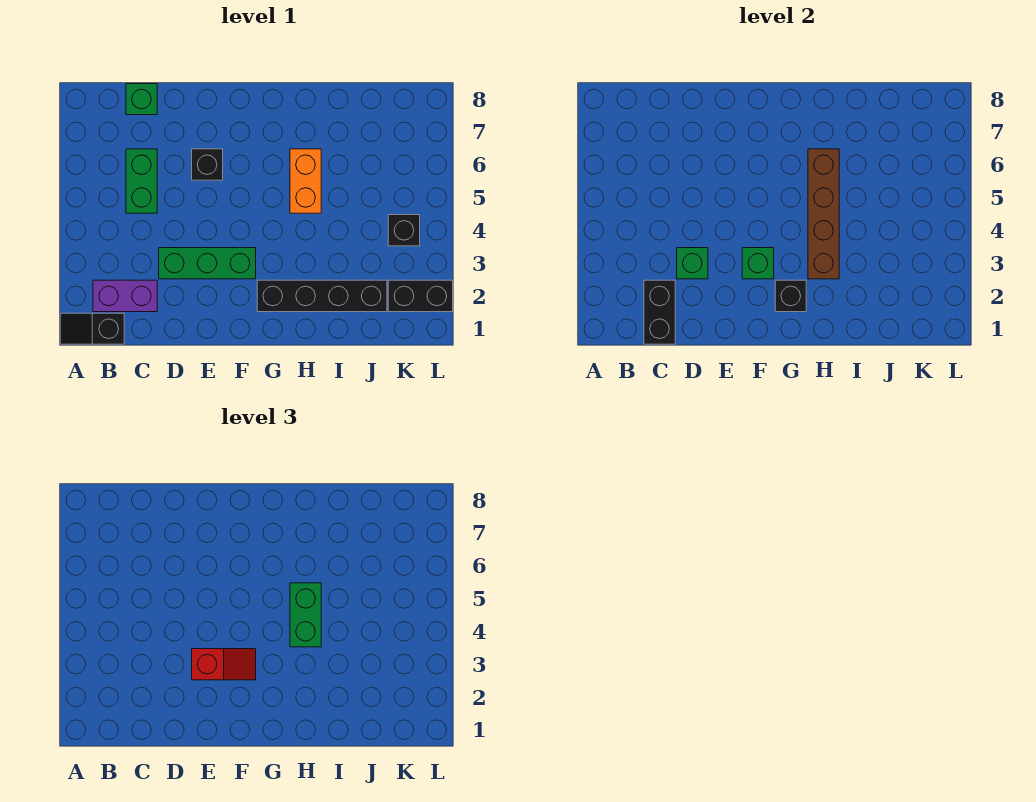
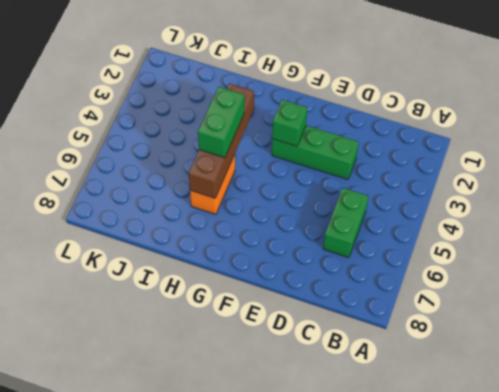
none -> black 1x2 slope [60,313,124,344]
none -> purple 1x2 brick [93,280,157,312]
none -> green 1x1 brick [126,84,157,115]

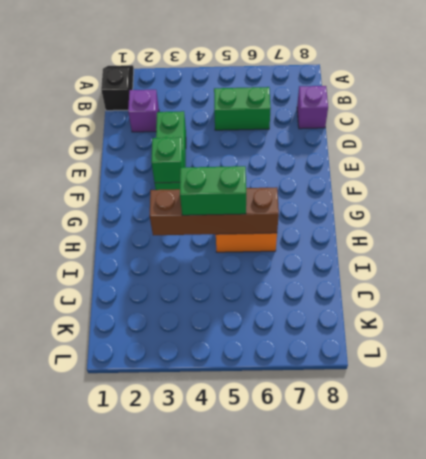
purple 1x1 brick [128,90,159,132] -> purple 1x2 brick [93,280,157,312]
purple 1x1 brick [297,86,328,129] -> green 1x1 brick [126,84,157,115]
none -> black 1x1 brick [192,149,223,180]
none -> black 1x4 brick [257,280,387,312]
none -> black 1x2 brick [388,280,453,312]

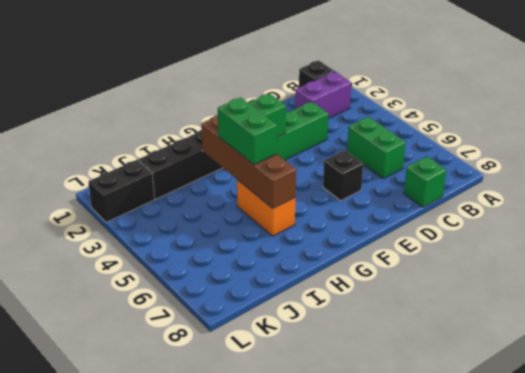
none -> black 1x1 brick [388,215,420,246]
none -> black 1x2 brick [644,280,675,344]
none -> green 1x1 brick [677,248,708,279]

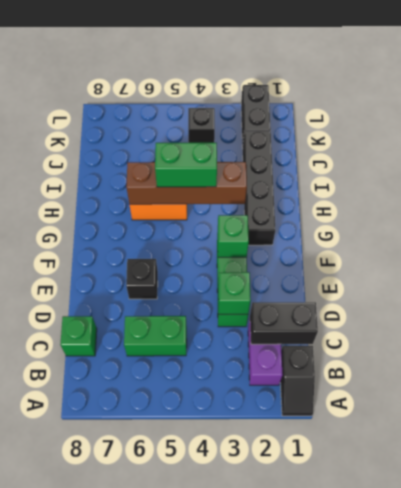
none -> black 1x1 brick [775,280,806,312]
none -> red 1x2 slope [192,649,256,680]

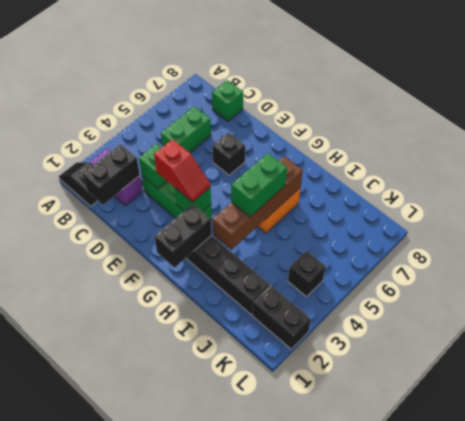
black 1x2 brick [155,204,211,268] -> black 1x1 brick [775,280,806,312]

